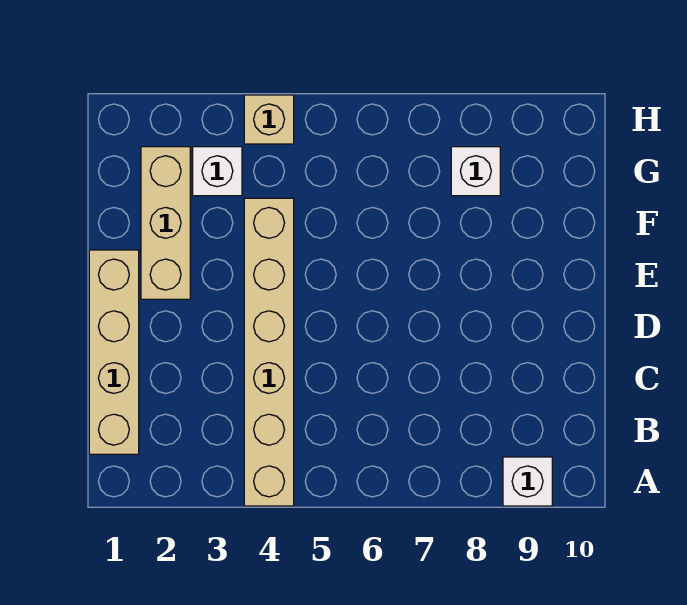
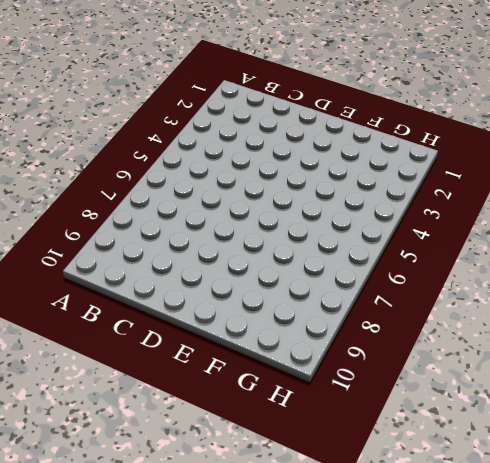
none -> tan 1x6 brick [244,198,294,506]
none -> white 1x1 brick [503,457,552,506]

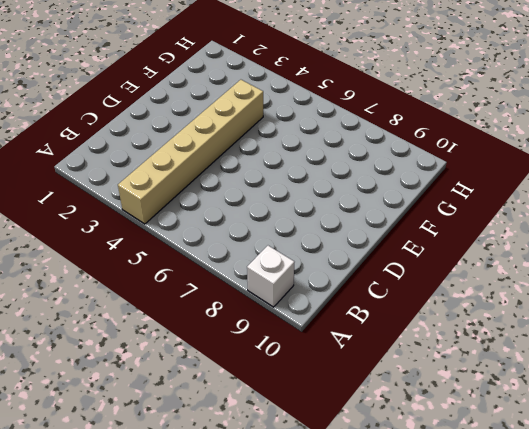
none -> tan 1x4 brick [89,250,139,454]
none -> tan 1x3 brick [141,147,190,299]

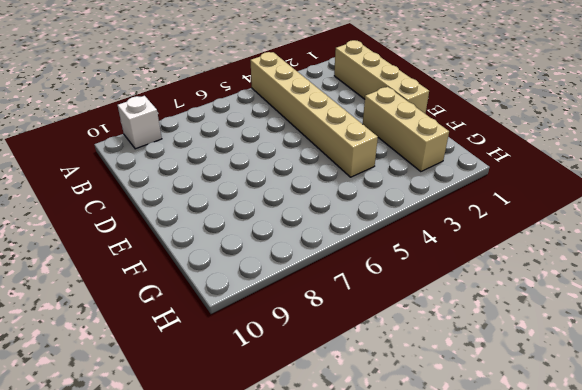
none -> white 1x1 brick [193,147,242,196]
none -> white 1x1 brick [451,147,500,196]

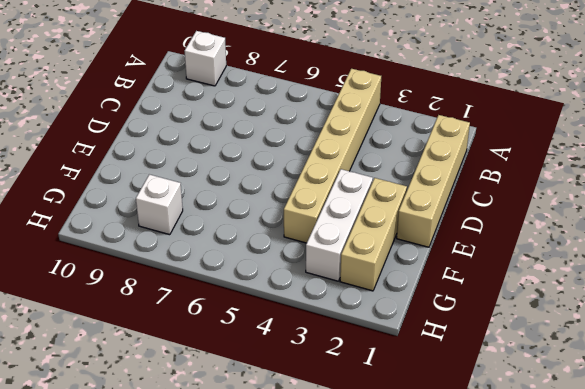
white 1x3 brick [306,169,373,281] -> white 1x1 brick [193,147,242,196]
none -> tan 1x1 brick [244,95,294,144]

